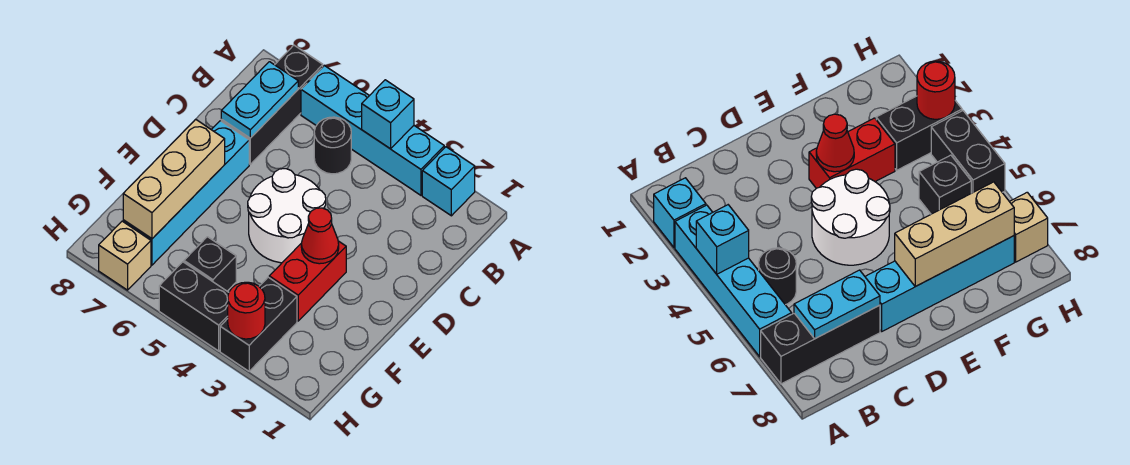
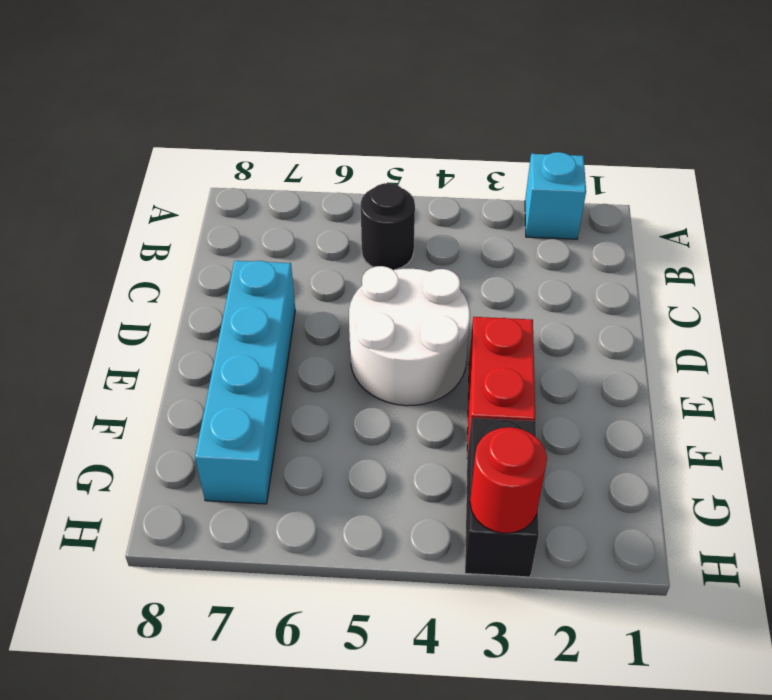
none -> cyan 1x4 brick [301,66,444,195]
none -> black 1x3 brick [221,45,323,164]
none -> black 1x1 brick [184,237,236,291]

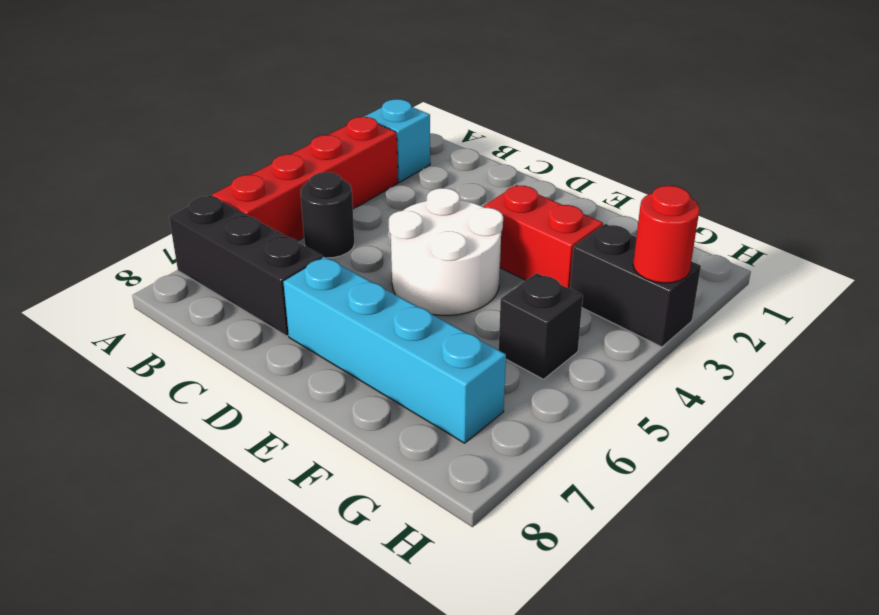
red 1x4 brick [212,117,398,241] -> cyan 1x4 brick [301,66,444,195]
none -> black 1x2 brick [159,262,229,351]
none -> tan 1x1 brick [99,221,151,290]
none -> cyan 1x1 brick [362,80,414,149]

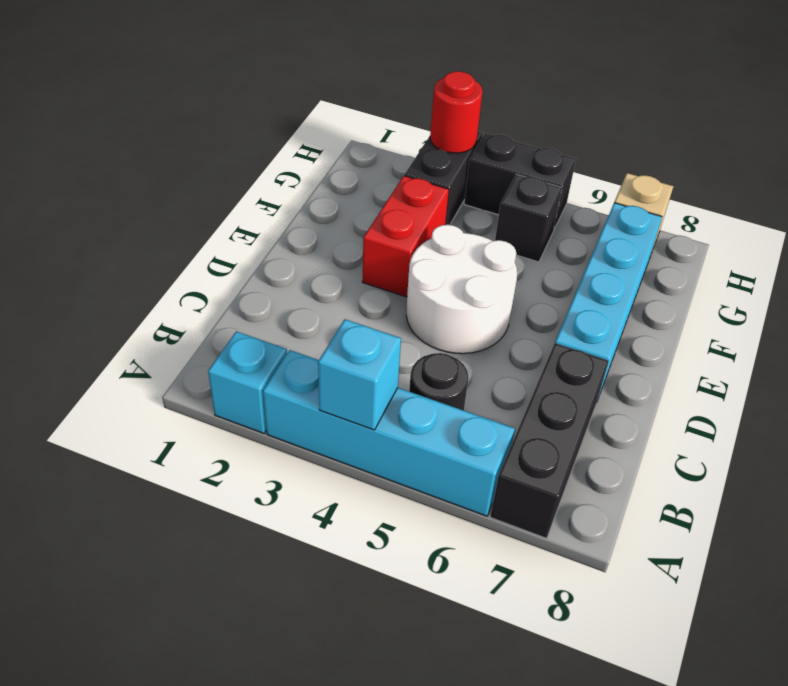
none -> cyan 1x2 plate [221,62,298,138]
none -> red 1x1 cone [301,208,339,264]
none -> tan 1x3 brick [123,119,225,239]

